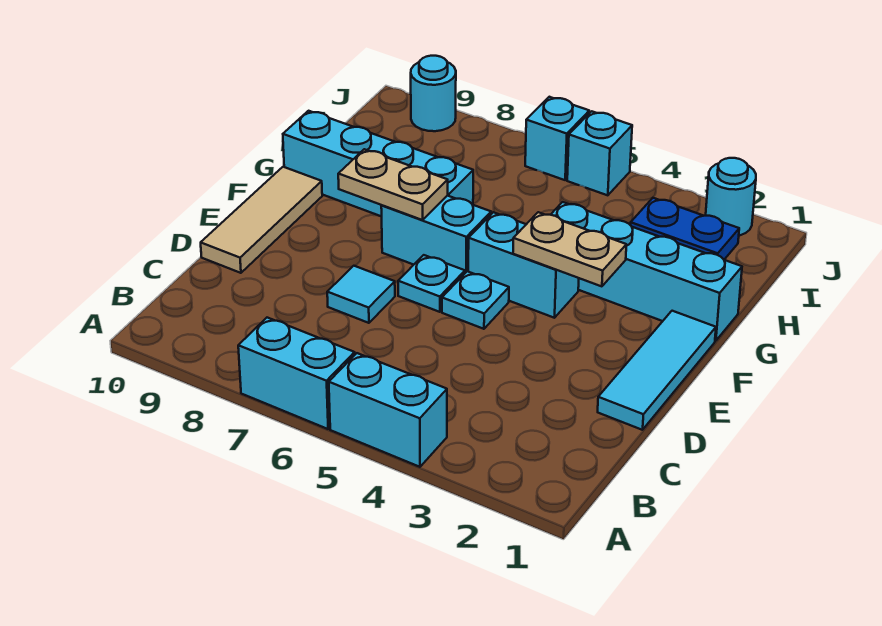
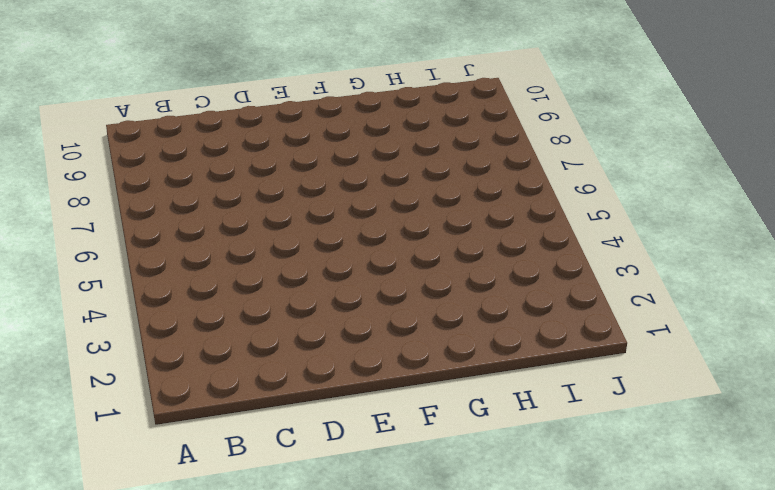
none -> cyan 1x2 brick [329,353,447,467]
none -> cyan 1x2 brick [238,318,355,429]
none -> cyan 1x3 tile [598,311,716,430]

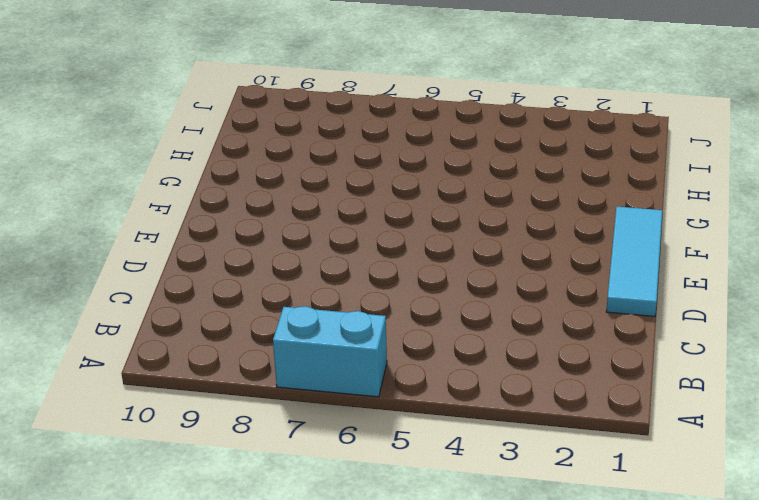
none -> cyan 1x2 brick [329,353,447,467]
none -> cyan 1x1 tile [327,266,395,323]
none -> tan 1x3 tile [201,167,322,273]

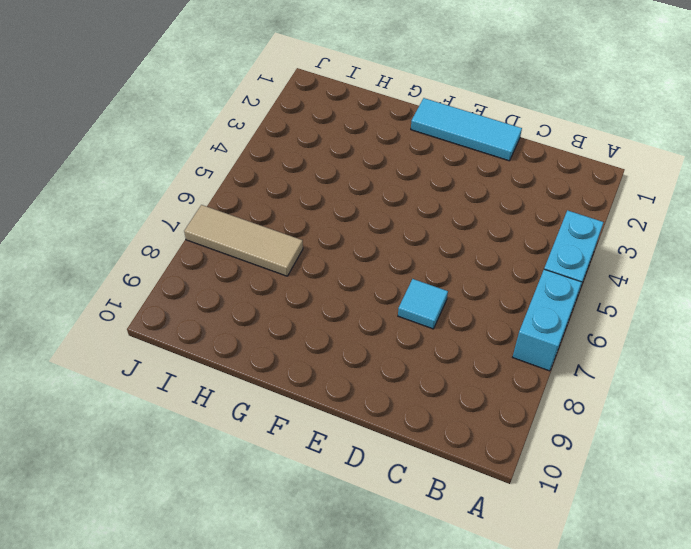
tan 1x3 tile [184,205,303,276] -> tan 1x3 tile moved to [201,167,322,273]
none -> cyan 1x1 plate [442,271,509,329]
none -> cyan 1x1 plate [398,255,465,312]
none -> cyan 1x2 brick [468,212,579,318]

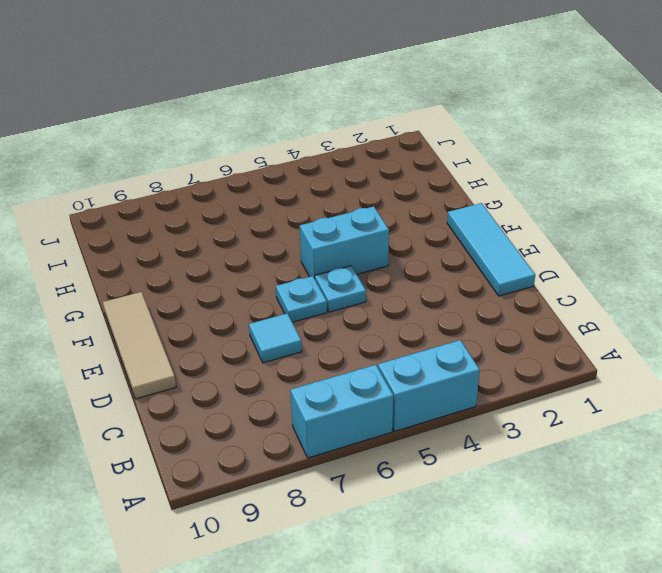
none -> cyan 1x2 brick [381,196,491,273]
none -> cyan 1x4 brick [551,202,742,341]
none -> cyan 1x4 brick [283,111,473,217]

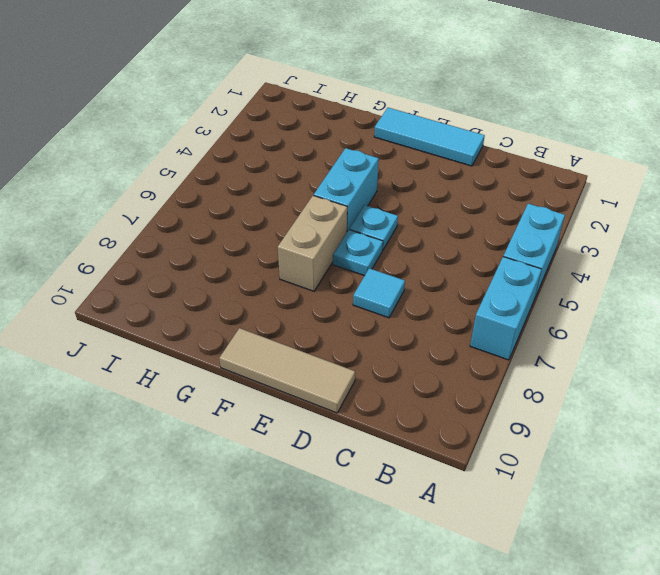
tan 1x2 brick [278,196,347,291] -> cyan 1x2 brick [381,196,491,273]
none -> cyan 1x4 brick [551,202,742,341]
none -> cyan 1x4 brick [283,111,473,217]
none -> blue 1x2 plate [631,198,739,259]

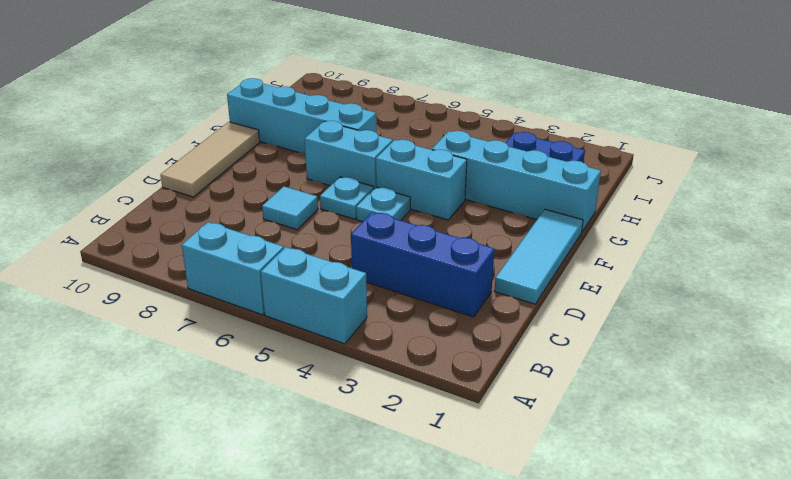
blue 1x3 brick [351,212,494,317] -> none
none -> cyan 1x1 round brick [706,158,756,236]
none -> cyan 1x1 brick [567,111,632,195]
none -> cyan 1x1 brick [525,97,589,180]

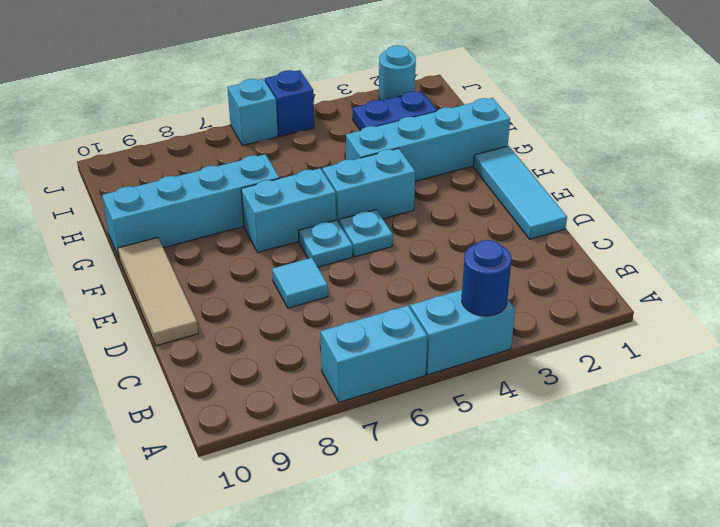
blue 1x1 round brick [462,240,511,316] -> none
blue 1x1 brick [265,70,314,136] -> cyan 1x1 brick [567,111,632,195]
none -> cyan 1x1 round brick [411,56,456,131]
none -> tan 1x2 plate [513,212,626,286]
none -> tan 1x2 plate [338,149,448,220]

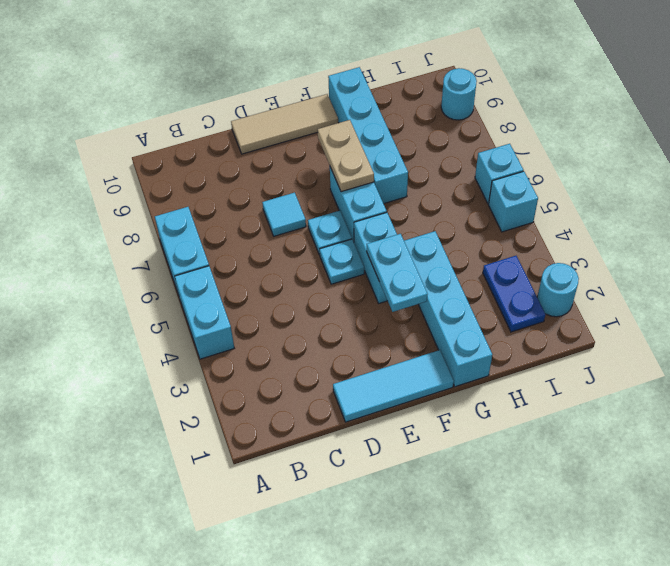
cyan 1x2 plate [367,234,428,312] -> tan 1x2 plate [513,212,626,286]

